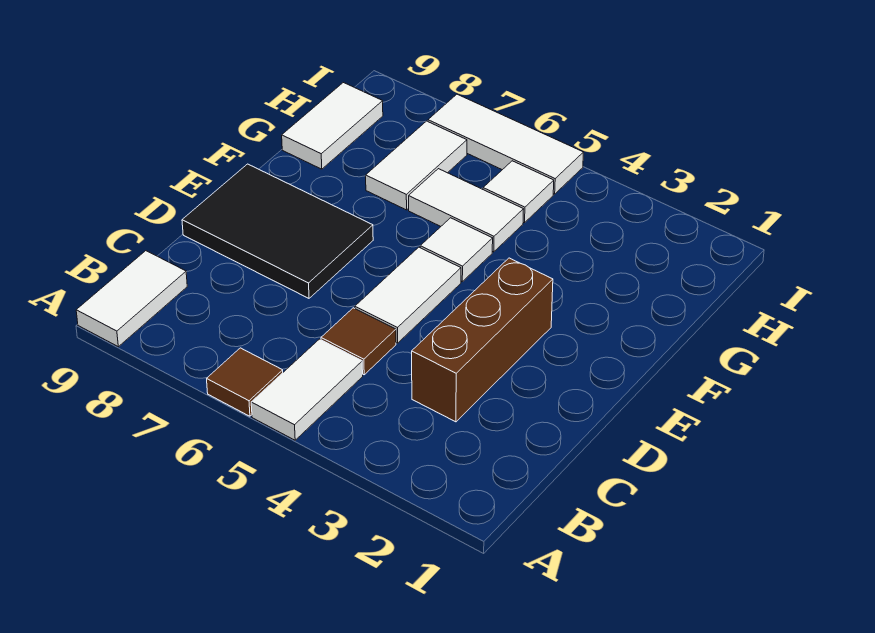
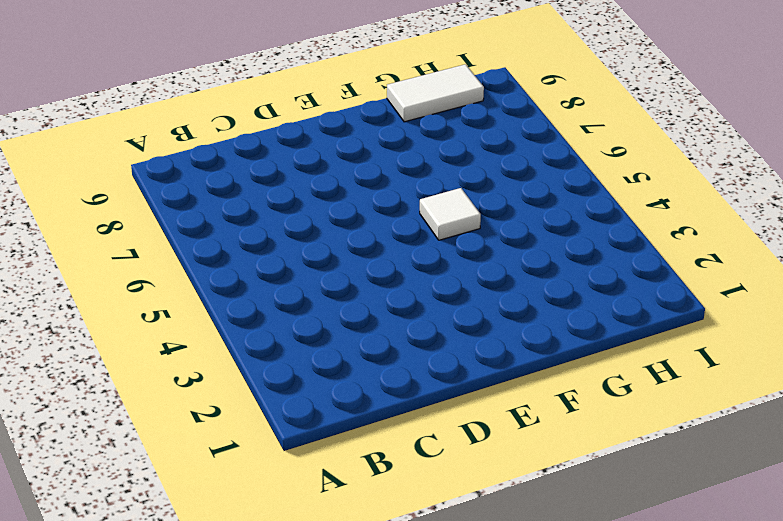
none -> white 1x2 tile [251,339,363,440]
none -> brown 1x1 tile [207,348,283,416]
none -> white 1x2 tile [76,251,187,347]

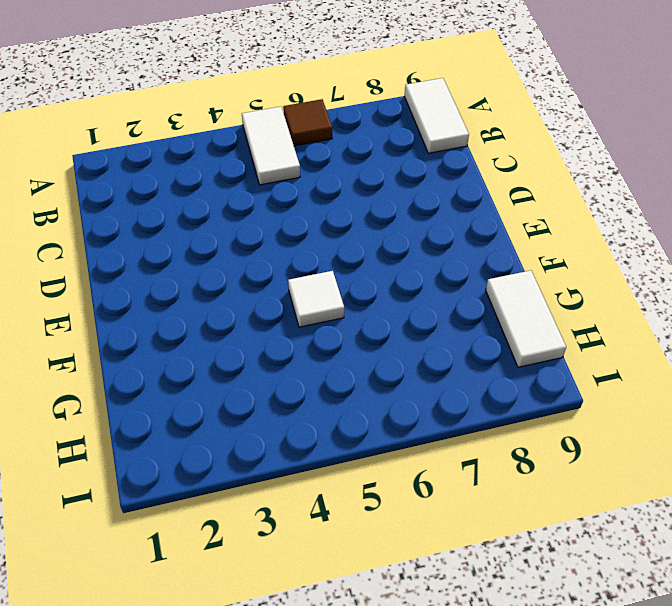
none -> brown 1x3 brick [412,258,553,422]
none -> brown 1x1 tile [321,308,396,375]
none -> white 1x2 tile [355,247,461,343]

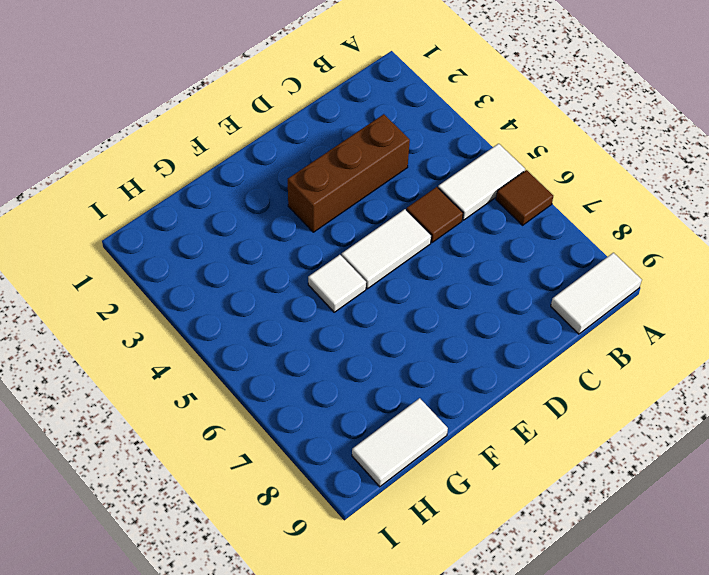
none -> black 2x3 tile [182,164,373,298]
none -> white 1x2 tile [409,169,524,252]
none -> white 1x2 tile [366,121,467,210]

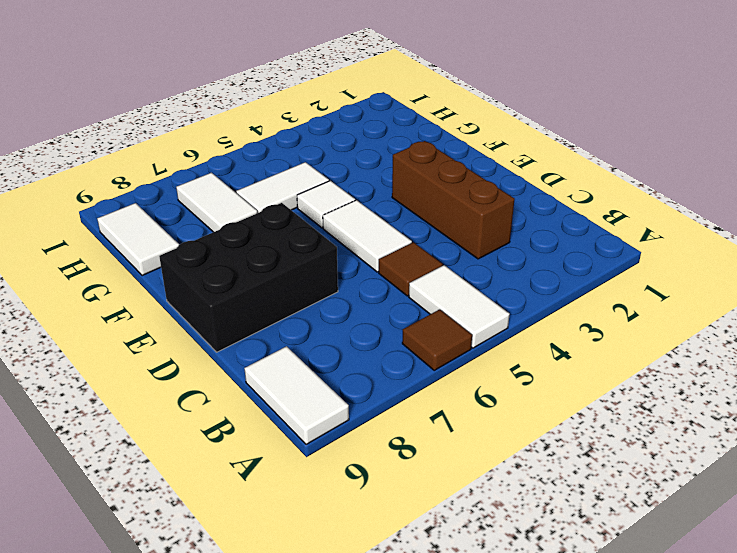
black 2x3 brick [159,203,338,352] -> black 2x3 tile [182,164,373,298]
none -> white 1x1 tile [483,161,554,223]
none -> white 1x3 tile [428,94,584,194]

